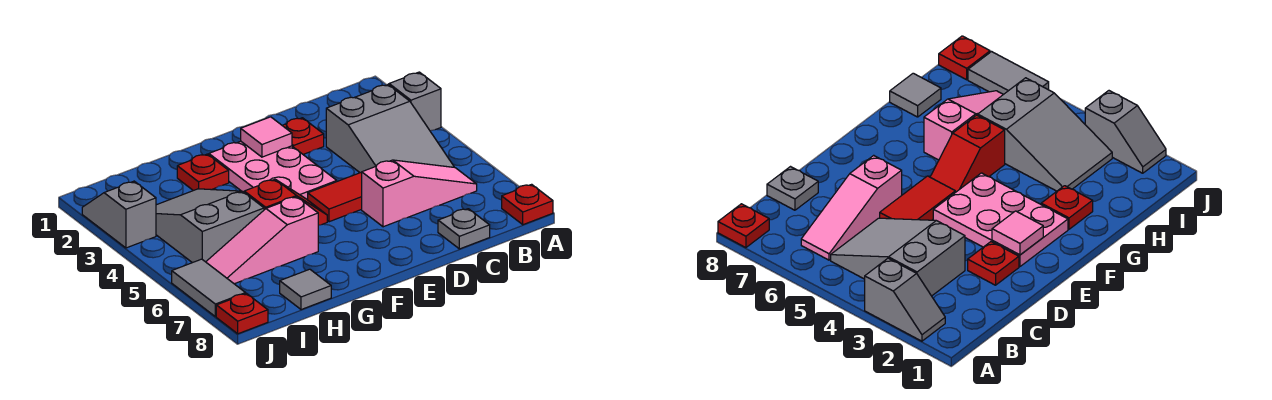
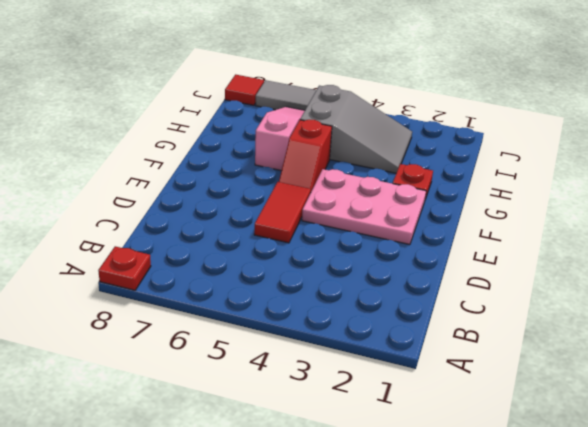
red 1x1 tile [225,75,264,105] -> red 1x1 plate [216,294,268,334]
none -> grey 1x2 slope [388,72,441,131]
none -> grey 2x3 slope [326,85,454,173]
none -> pink 1x3 slope [362,160,477,227]

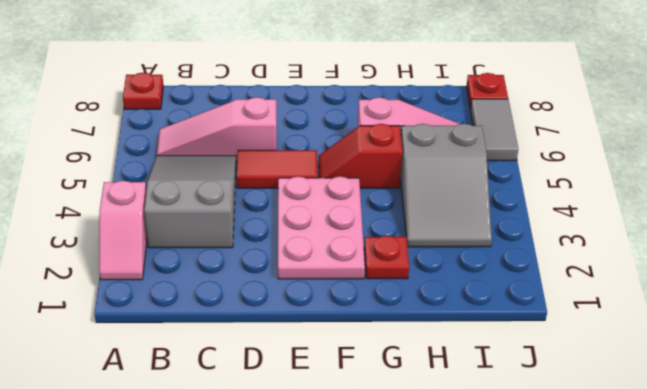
pink 1x2 slope [99,181,147,280] -> grey 1x2 slope [388,72,441,131]
none -> grey 1x1 plate [438,209,490,249]
none -> red 1x1 plate [282,118,324,154]
none -> grey 1x1 tile [280,269,331,310]

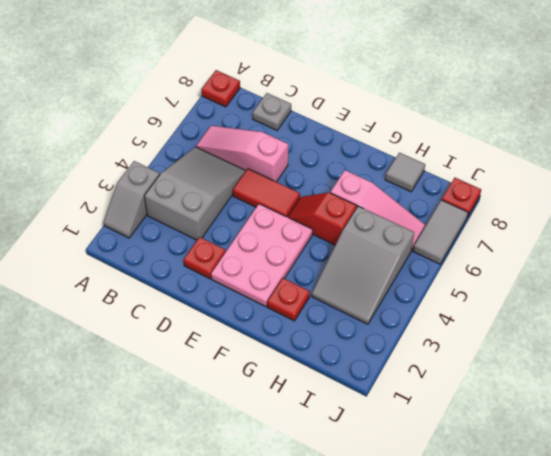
none -> grey 1x2 slope [82,181,156,248]
none -> pink 1x1 tile [241,117,292,157]

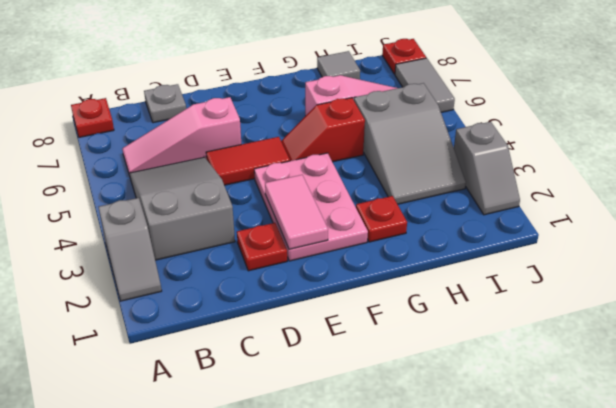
pink 1x2 tile [265,175,328,249] -> pink 1x1 tile [241,117,292,157]

